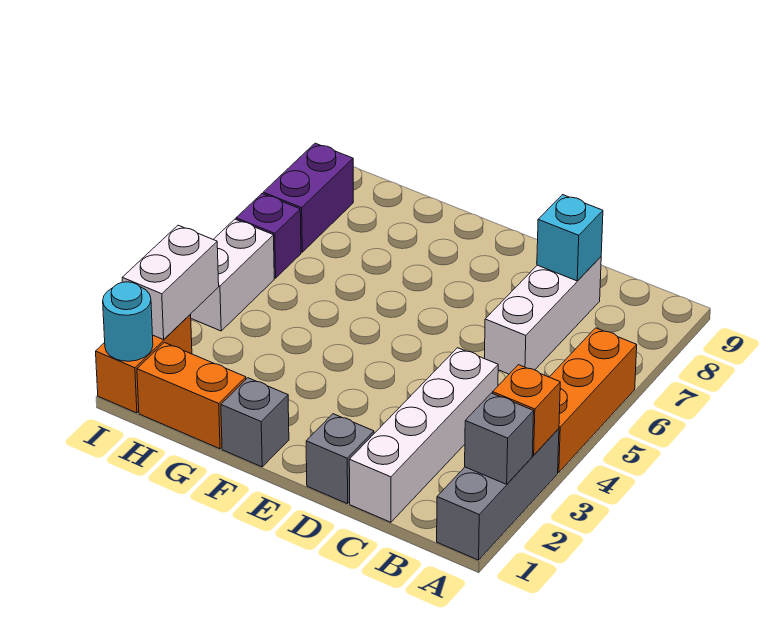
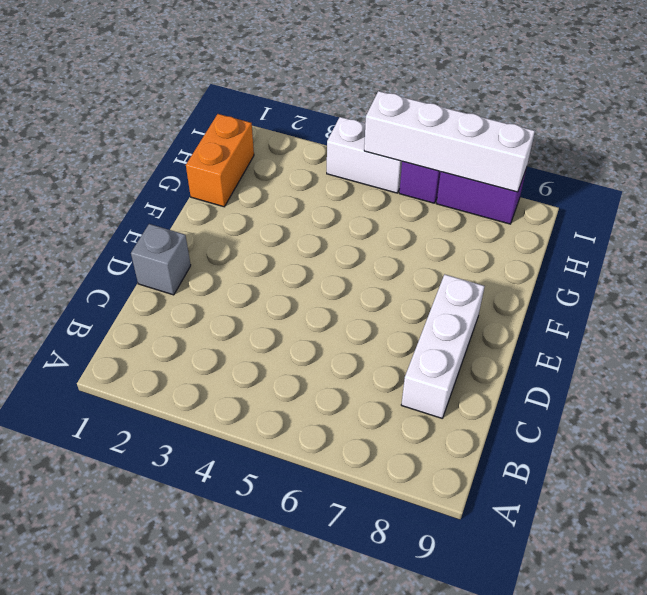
white 1x3 brick [401,274,484,418] -> white 1x3 brick turned to [484,257,601,374]
white 1x4 brick [364,91,535,192] -> white 1x4 brick moved to [349,348,498,522]
none -> grey 1x3 brick [437,429,559,560]
none -> orange 1x3 brick [550,328,637,472]
none -> grey 1x1 brick [221,378,289,467]

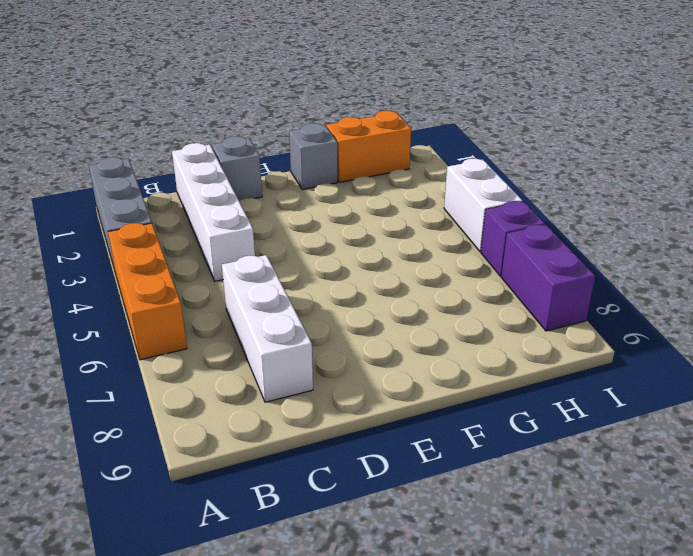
none -> orange 1x2 brick [96,315,192,413]
none -> grey 1x1 brick [465,393,534,484]
none -> orange 1x1 brick [493,365,560,455]

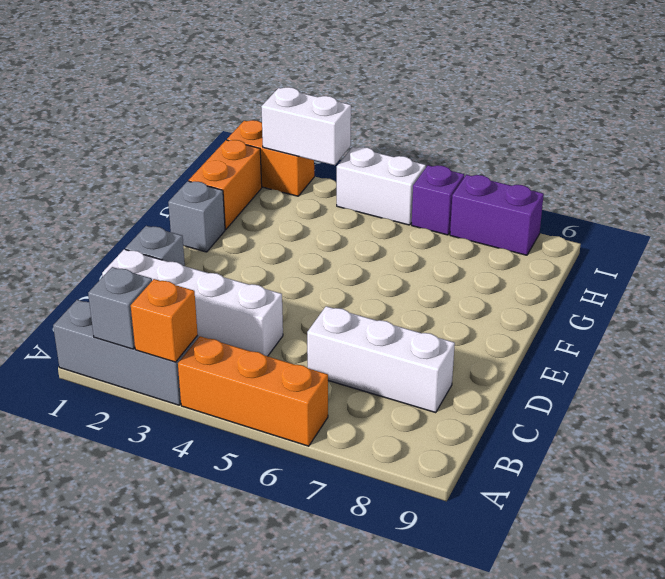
none -> cyan 1x1 brick [537,195,603,281]
none -> cyan 1x1 round brick [103,282,153,361]

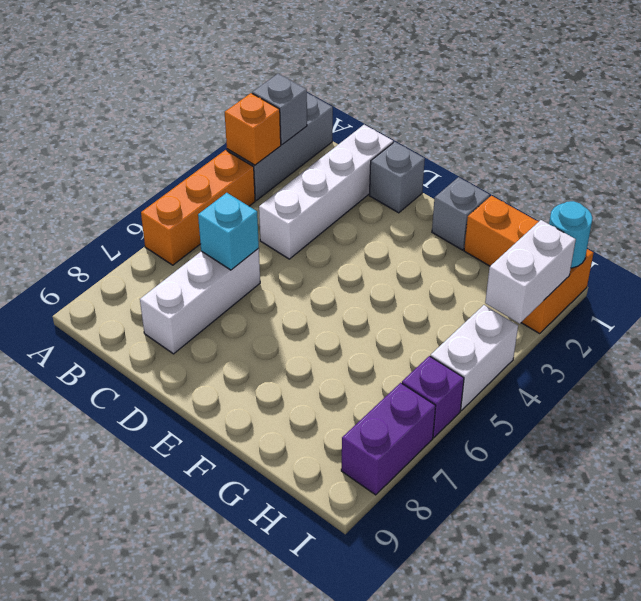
cyan 1x1 brick [198,193,259,270] -> cyan 1x1 brick moved to [537,195,603,281]

